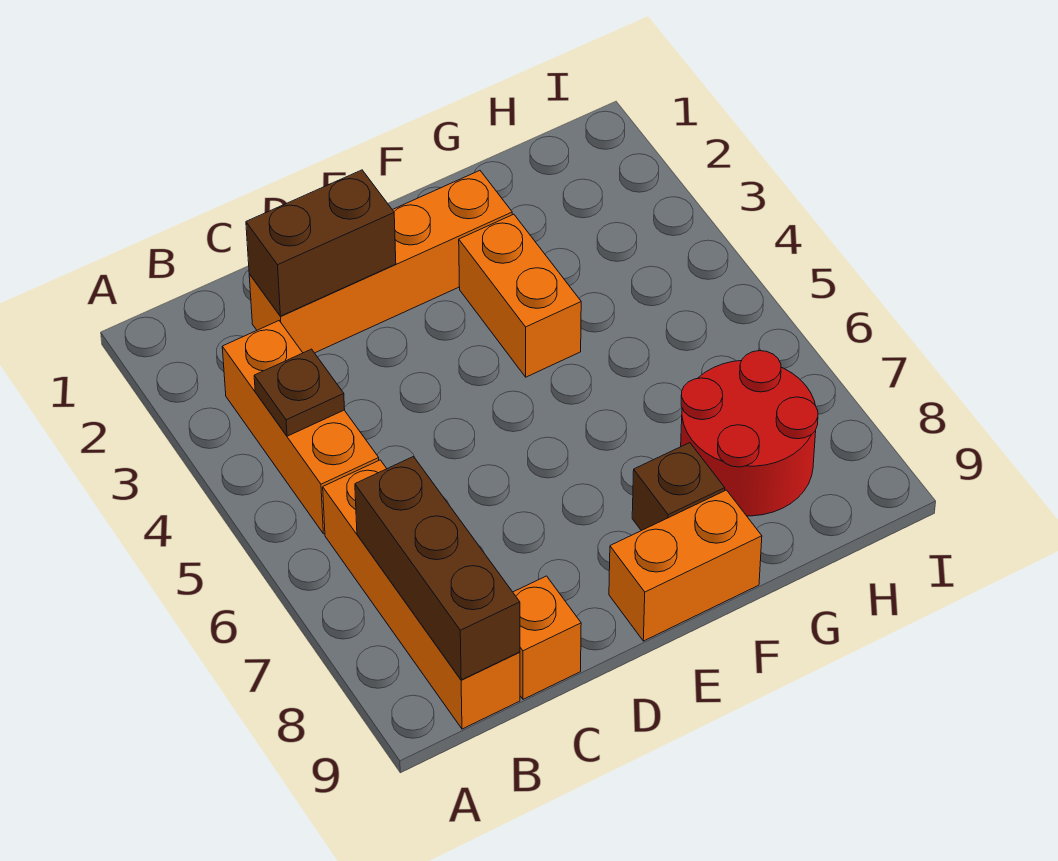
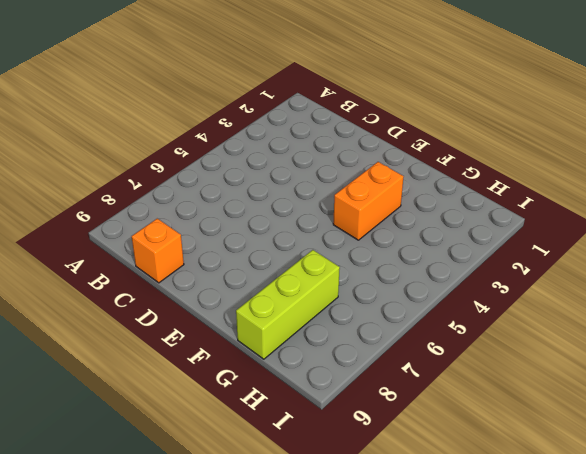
lime 1x3 brick [236,250,340,359] -> red 2x2 round brick [681,351,818,516]
none -> orange 1x3 brick [222,321,379,534]
none -> orange 1x4 brick [323,460,520,729]

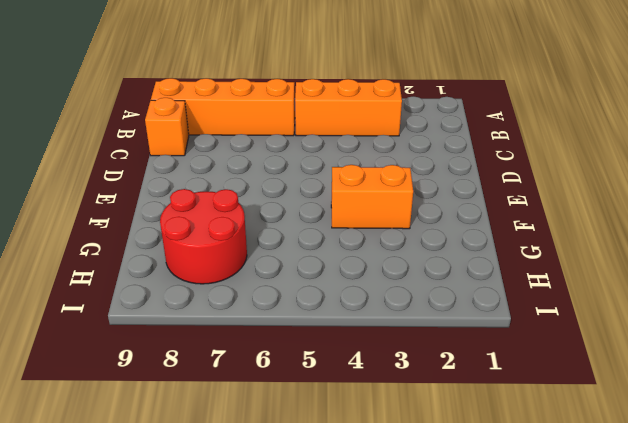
none -> orange 1x4 brick [249,171,512,353]
none -> orange 1x2 brick [609,490,762,641]

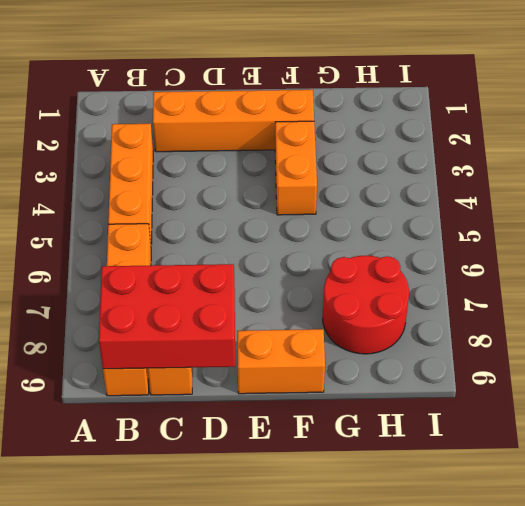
red 2x3 brick [99,264,235,369] -> brown 1x3 brick [355,457,520,680]
none -> brown 1x1 brick [632,443,725,531]
none -> brown 1x1 plate [254,349,345,436]

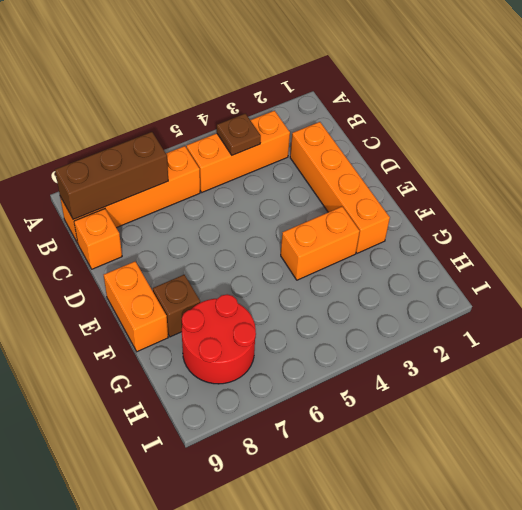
none -> brown 1x2 brick [246,170,396,316]

